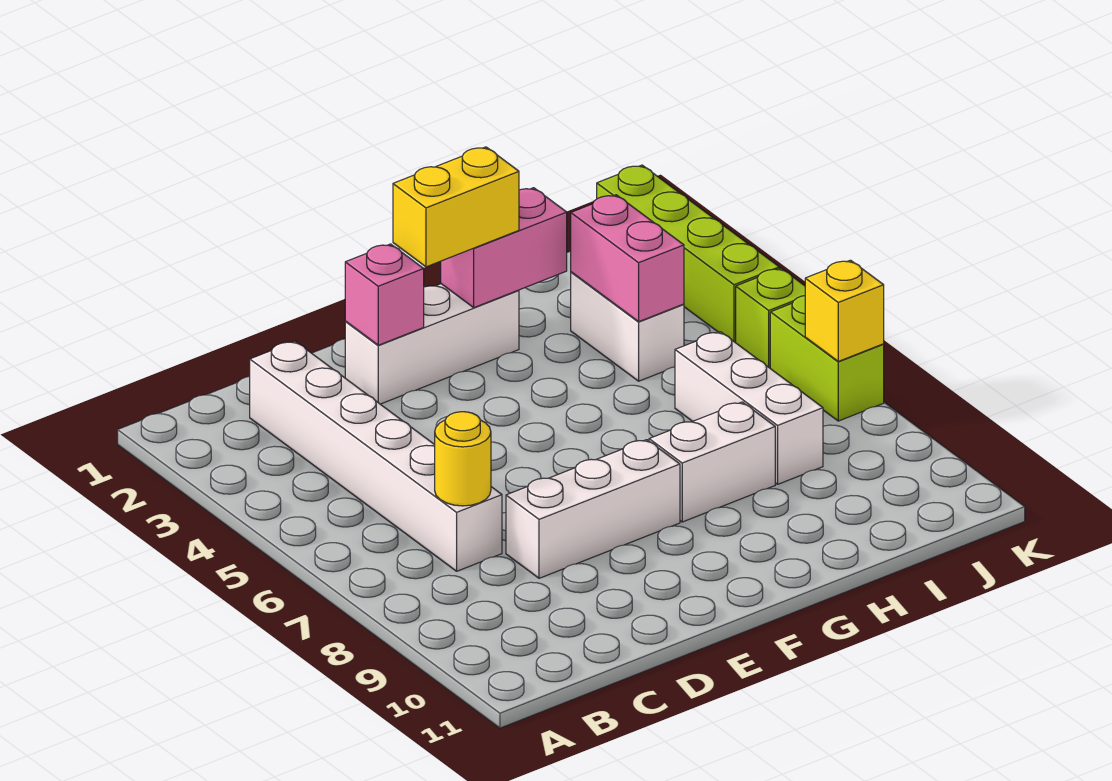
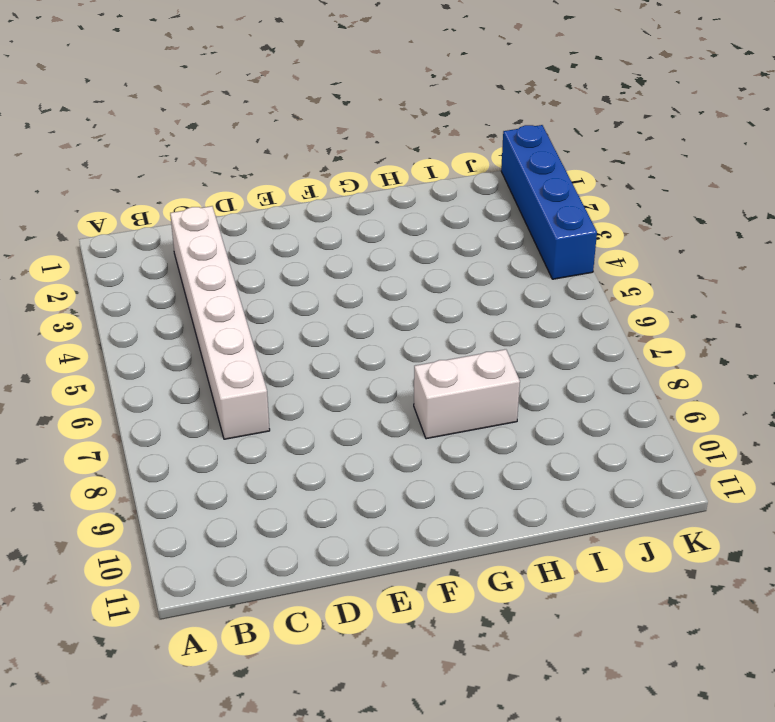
blue 1x4 brick [501,125,597,279] -> lime 1x4 brick [597,165,779,343]
none -> white 1x3 brick [506,440,680,578]
none -> white 1x3 brick [345,284,519,404]
none -> white 1x2 brick [571,272,684,381]

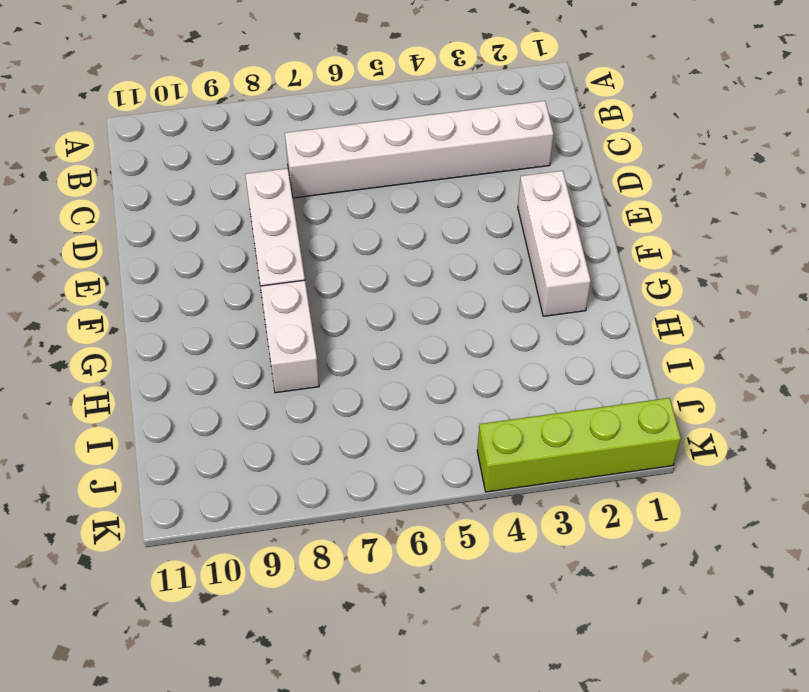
none -> white 1x2 brick [571,272,684,381]
none -> white 1x3 brick [675,332,823,484]
none -> lime 1x1 brick [736,268,805,368]

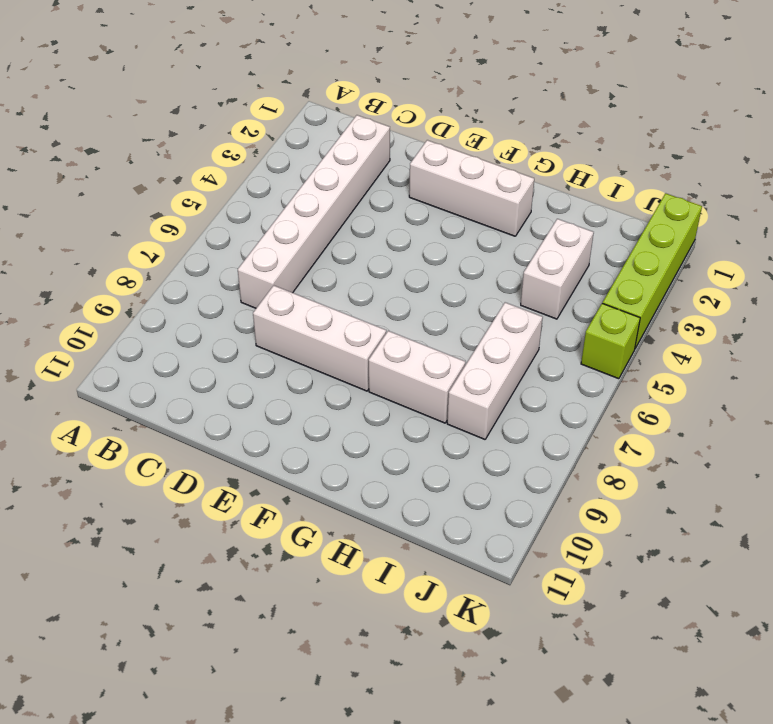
none -> lime 1x2 brick [770,296,884,421]
none -> yellow 1x1 round brick [435,412,491,506]
none -> pink 1x1 brick [345,244,424,345]

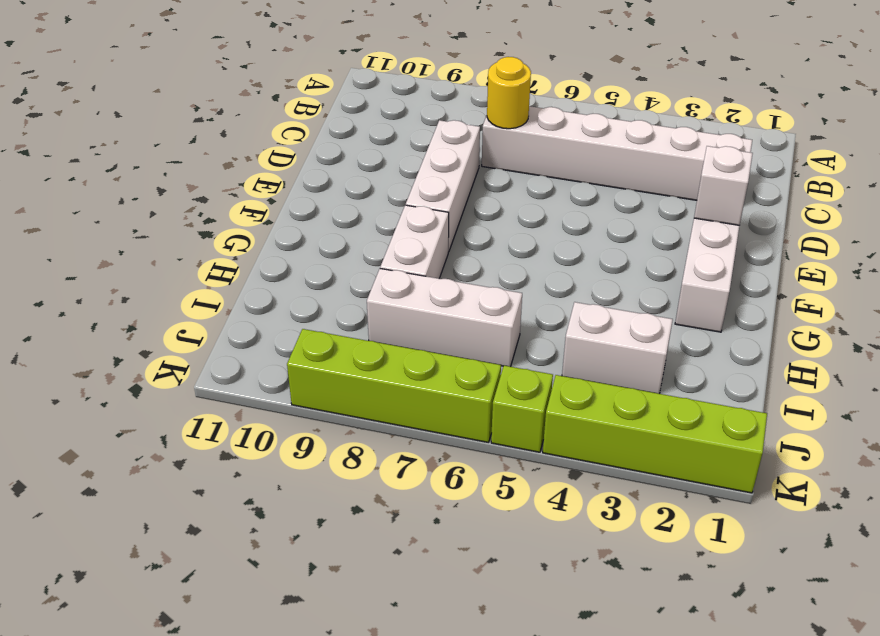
white 1x1 brick [694,146,753,225] -> pink 1x1 brick [345,244,424,345]
lime 1x4 brick [287,329,501,443] -> lime 1x2 brick [770,296,884,421]
none -> pink 1x2 brick [441,188,567,307]
none -> pink 1x2 brick [571,195,684,322]
none -> yellow 1x1 brick [805,260,884,361]

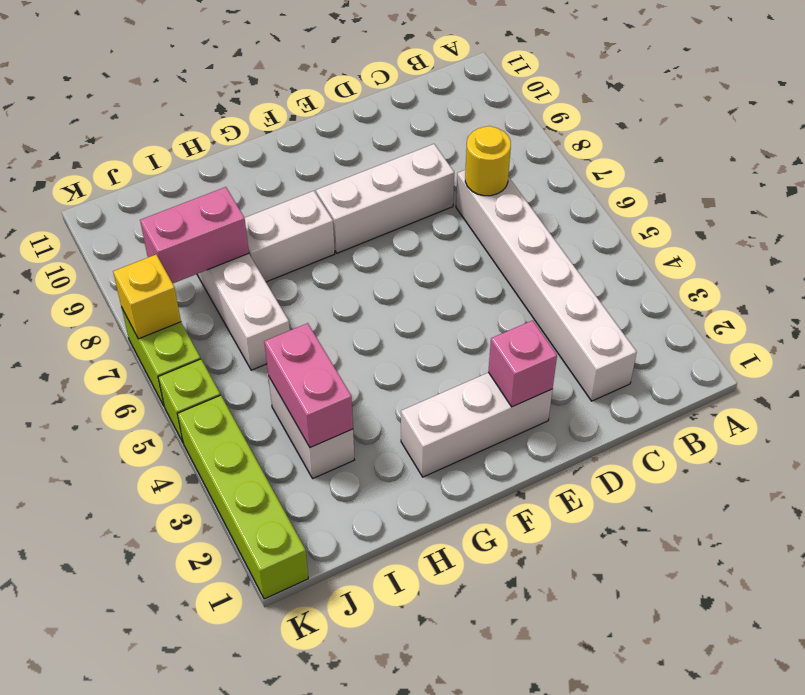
pink 1x2 brick [140,187,249,283] -> pink 1x2 brick moved to [441,188,567,307]
none -> yellow 1x2 brick [393,147,519,267]

